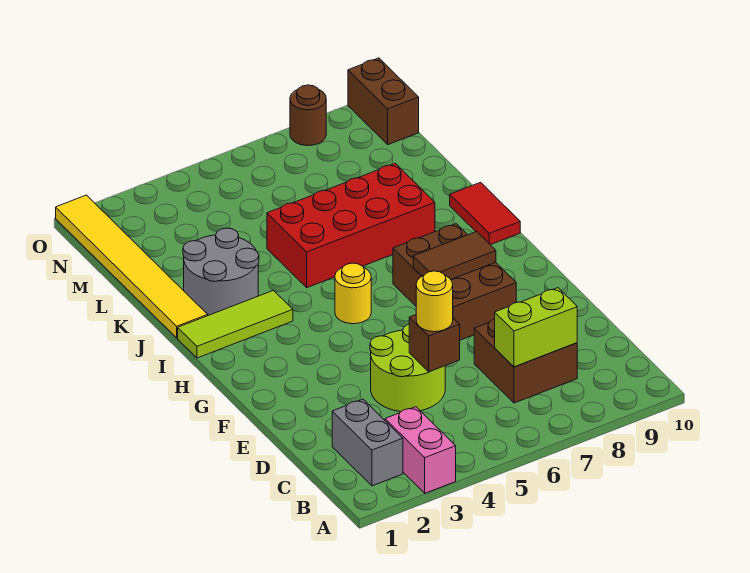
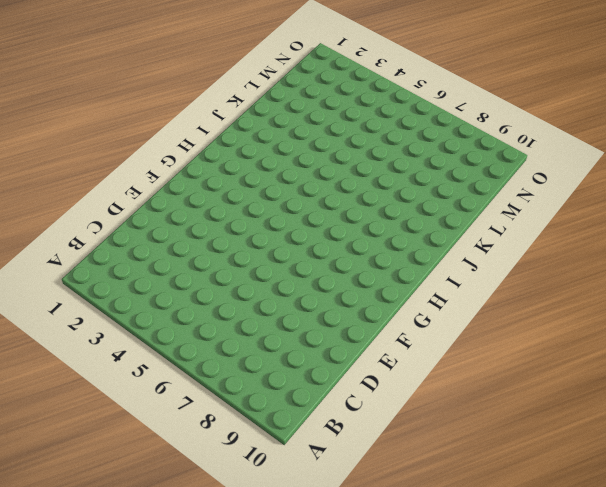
none -> pink 1x2 brick [385,407,456,493]
none -> grey 1x2 brick [332,399,403,486]
none -> brown 2x2 brick [474,319,577,403]

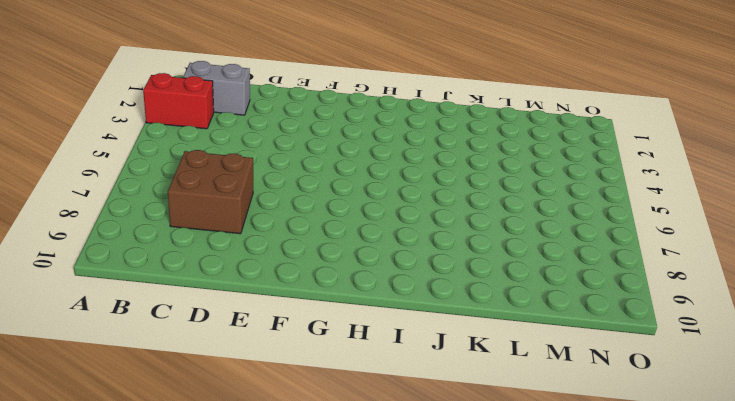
red 1x2 brick [143,73,214,129] -> pink 1x2 brick [385,407,456,493]
none -> lime 2x2 round brick [370,324,445,412]
none -> brown 2x3 brick [393,224,516,340]
none -> yellow 1x1 round brick [335,263,371,324]

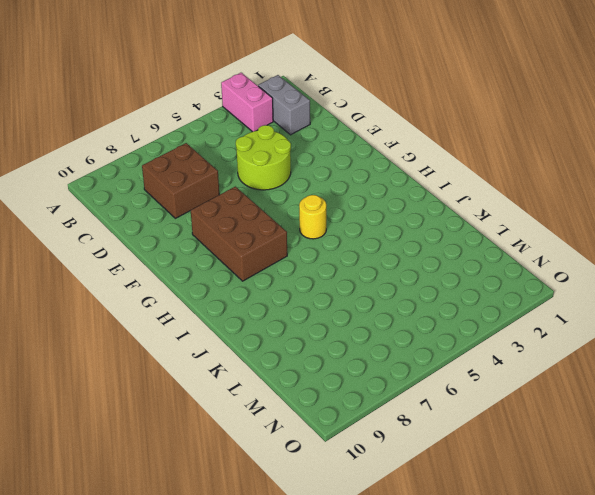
none -> lime 1x3 tile [178,290,293,358]
none -> red 1x2 tile [450,182,520,245]
none -> yellow 1x6 tile [56,195,208,338]

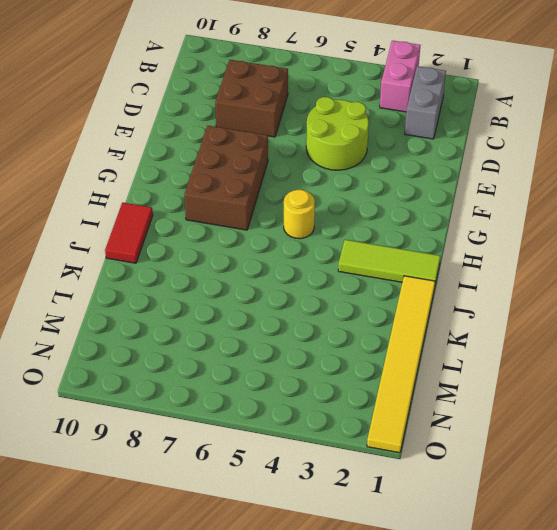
none -> grey 2x2 round brick [183,228,259,315]
none -> red 2x4 brick [267,163,435,288]
none -> brown 1x2 brick [348,58,419,145]

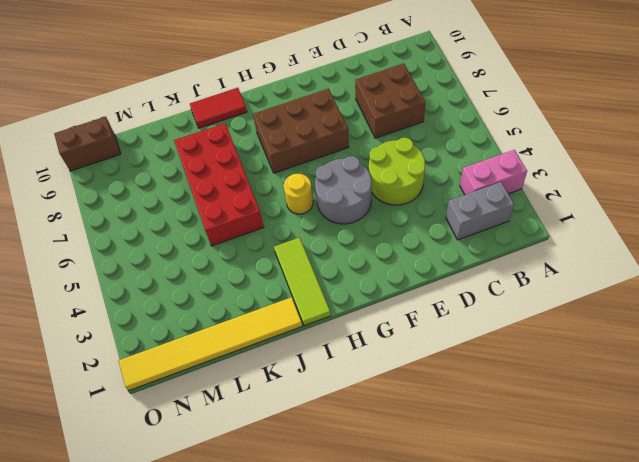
grey 2x2 round brick [315,156,372,224] -> grey 2x2 round brick moved to [183,228,259,315]
none -> brown 1x1 round brick [290,85,326,146]
none -> lime 1x2 brick [495,288,577,367]
none -> brown 1x1 brick [409,315,460,372]

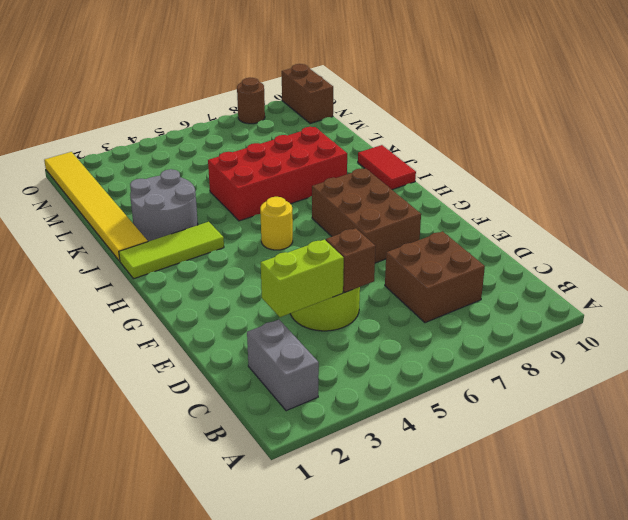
lime 1x2 brick [261,239,344,317] -> lime 1x2 brick moved to [495,288,577,367]
none -> pink 1x2 brick [385,407,456,493]
none -> brown 1x2 tile [413,232,496,279]
none -> yellow 1x1 round brick [416,271,453,332]

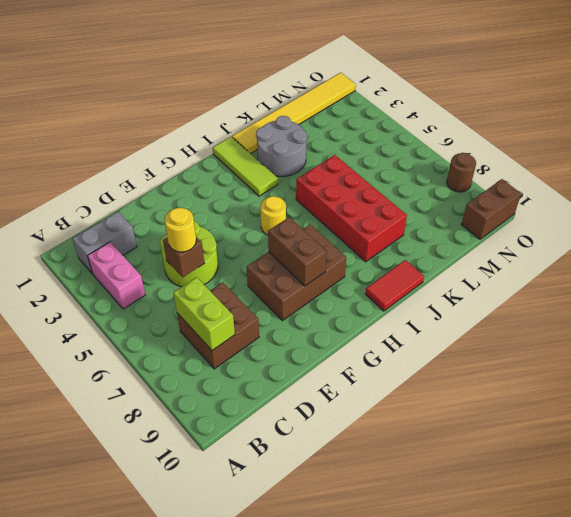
pink 1x2 brick [88,242,145,309] -> pink 1x2 brick turned to [385,407,456,493]
brown 1x2 brick [268,217,327,286] -> brown 1x2 tile [413,232,496,279]

